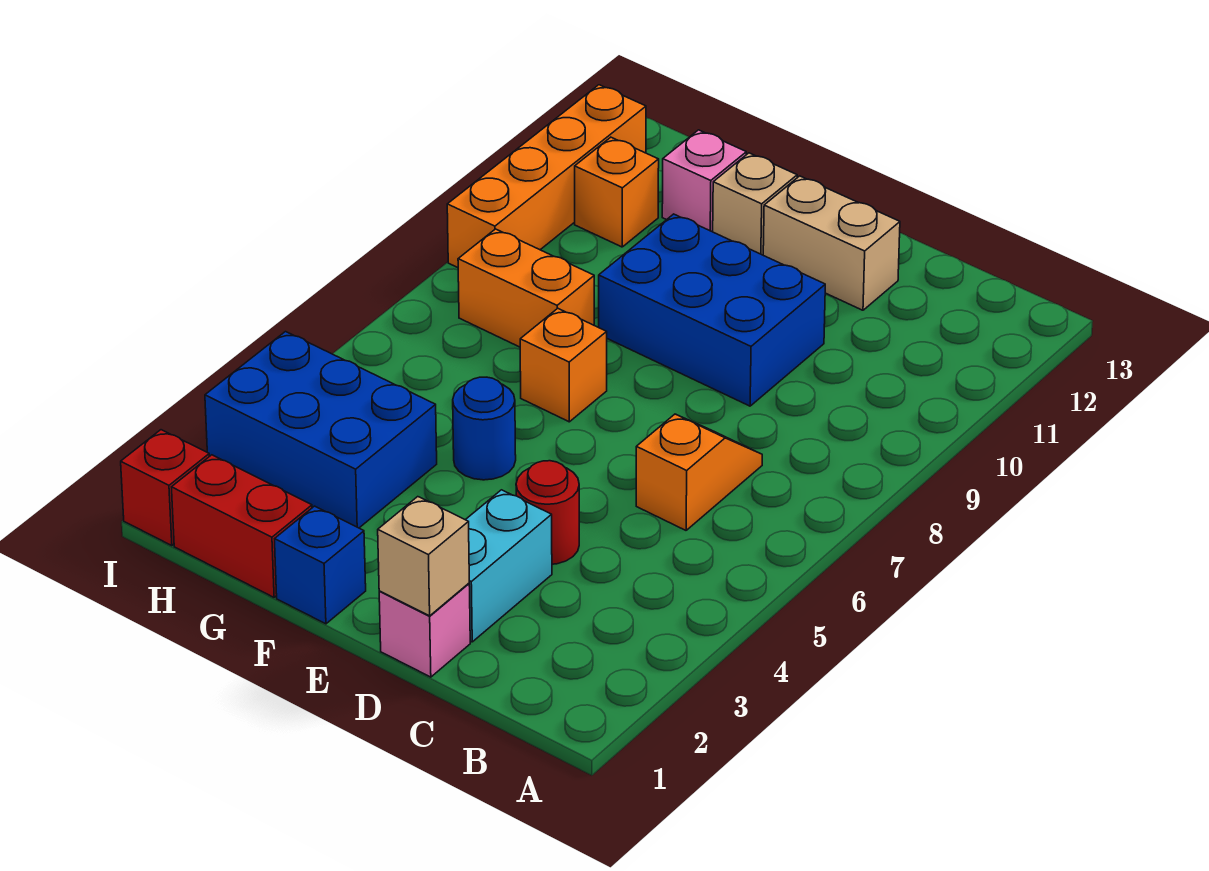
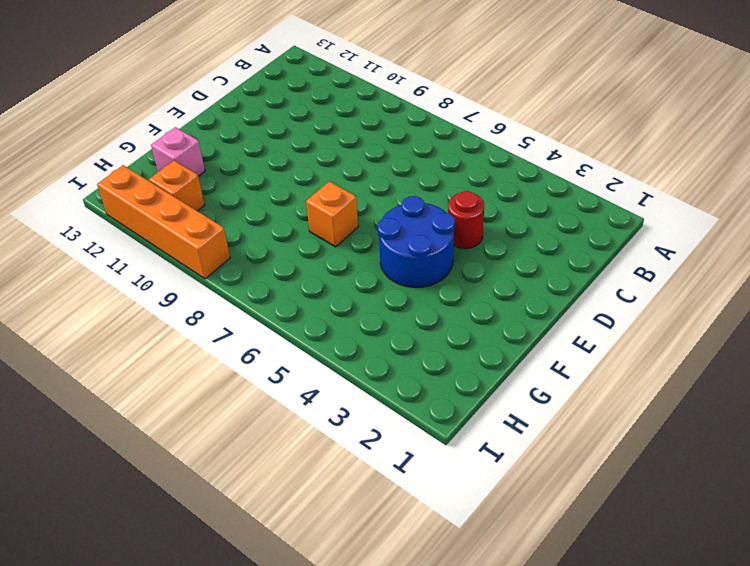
blue 2x2 round brick [378,196,455,287] -> blue 1x1 round brick [453,377,516,480]
none -> orange 1x2 slope [636,414,762,530]
none -> pink 1x1 brick [379,583,470,677]
none -> cyan 1x2 brick [466,490,552,642]

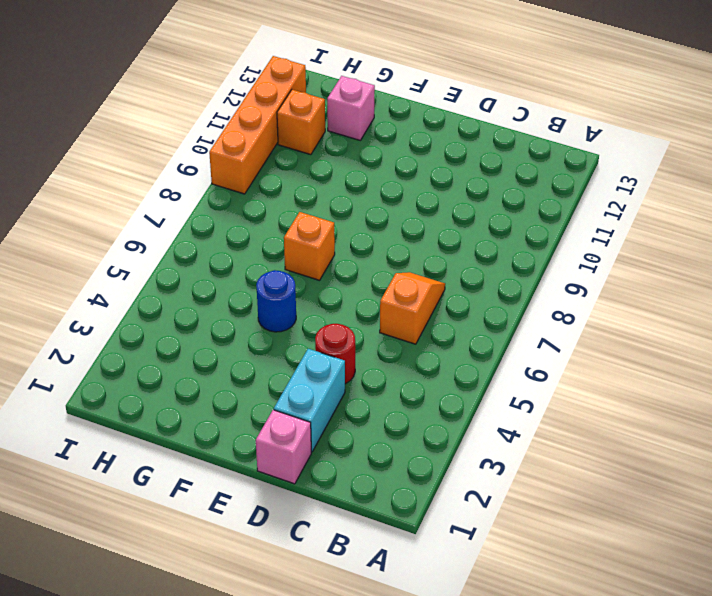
none -> blue 2x3 brick [599,214,825,406]
none -> tan 1x2 brick [763,176,900,310]
none -> blue 1x1 brick [275,506,366,624]

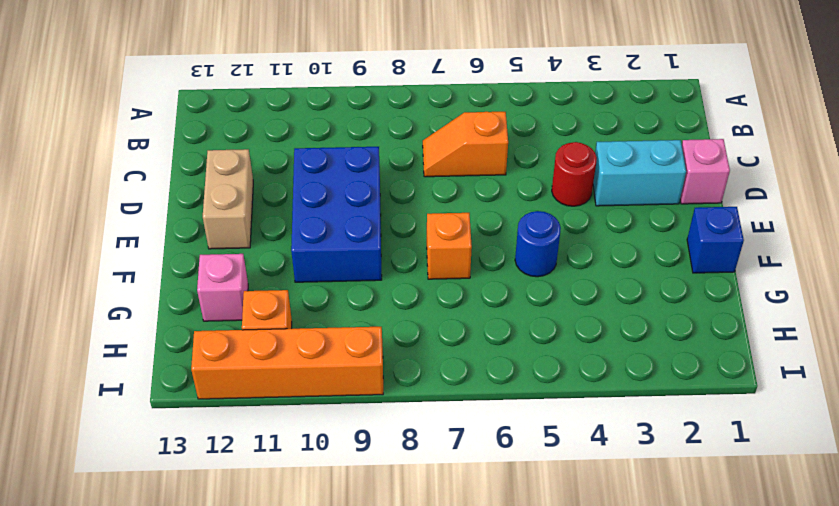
none -> tan 1x1 brick [713,153,797,255]
none -> red 1x2 brick [172,455,312,597]
none -> blue 2x3 brick [205,332,437,528]

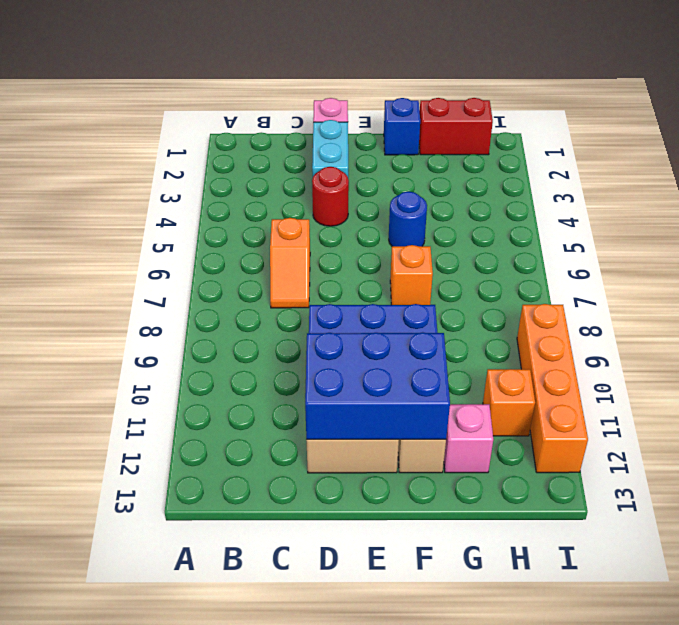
blue 2x3 brick [305,332,450,439] -> blue 2x3 brick moved to [205,332,437,528]
none -> orange 1x2 brick [458,229,594,347]
none -> red 1x1 brick [121,430,209,546]
none -> tan 1x1 brick [378,497,469,616]

